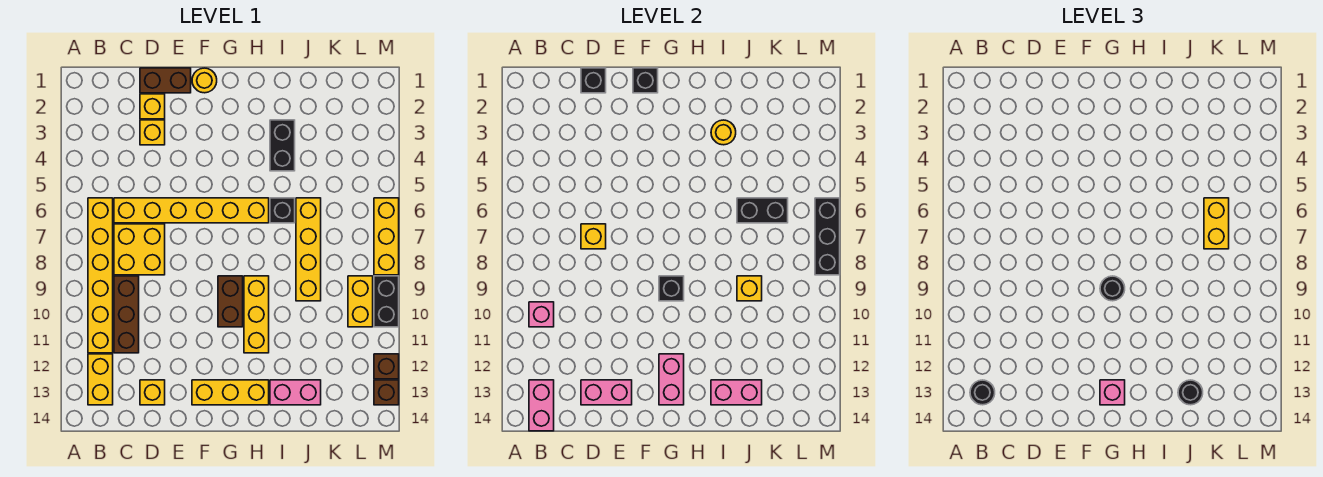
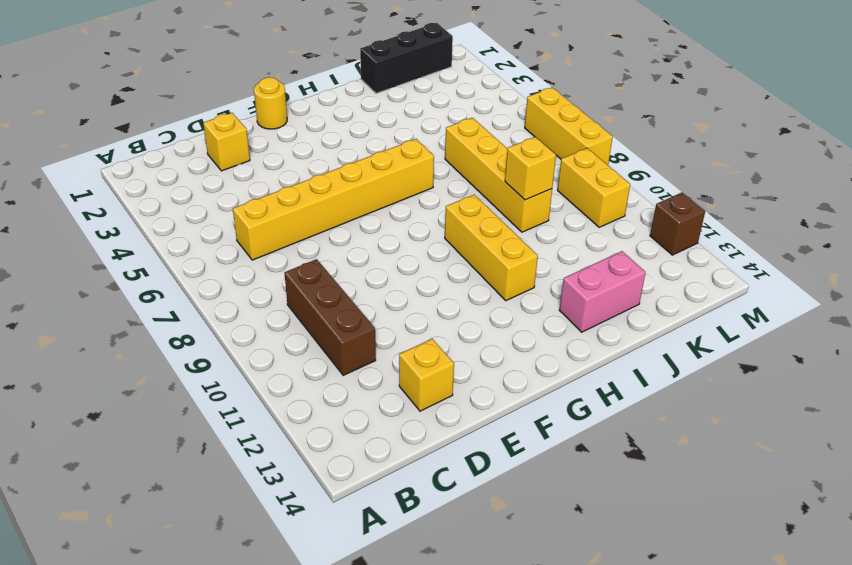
black 1x3 brick [360,23,453,93] -> black 1x3 brick turned to [815,198,840,275]
none -> yellow 1x6 brick [88,198,113,353]
none -> yellow 1x2 brick [88,354,113,405]
none -> yellow 2x2 brick [114,224,165,275]
none -> brown 1x2 brick [140,68,191,93]

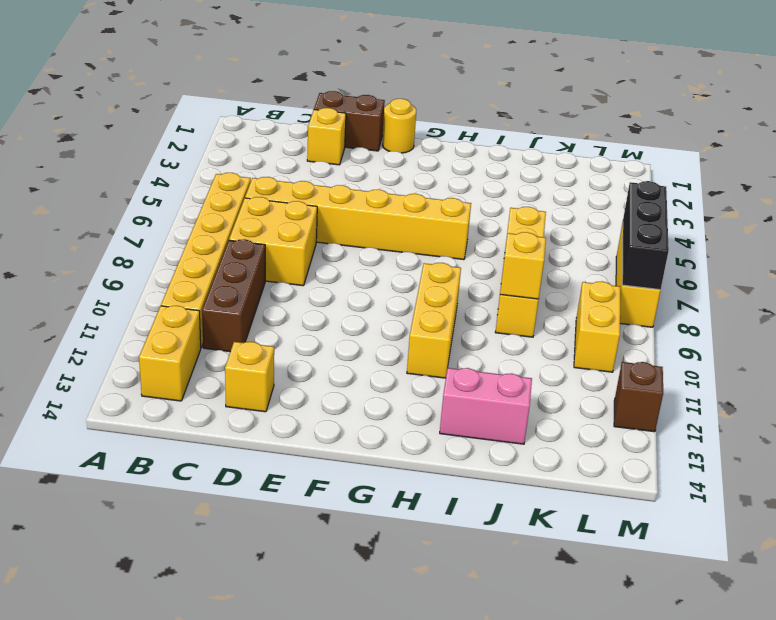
none -> yellow 1x1 brick [140,120,165,145]
none -> yellow 1x3 brick [192,380,269,405]
none -> brown 1x2 brick [218,276,243,327]
none -> black 1x2 brick [270,120,295,171]

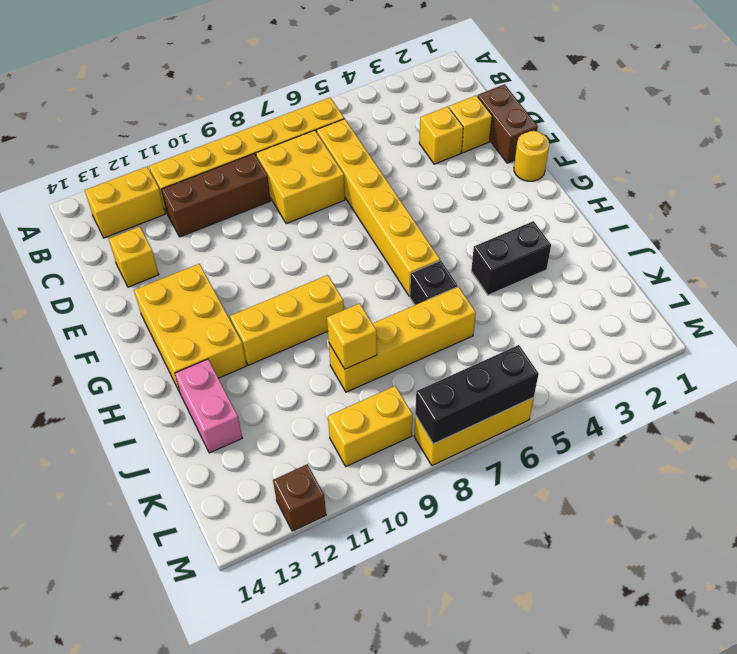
yellow 2x3 brick [134,264,246,392] -> yellow 1x3 brick [192,380,269,405]
none -> brown 1x2 brick [218,276,243,327]
none -> black 1x2 brick [374,276,399,327]
none -> brown 1x1 brick [374,380,399,405]
none -> pink 1x1 brick [529,302,554,327]

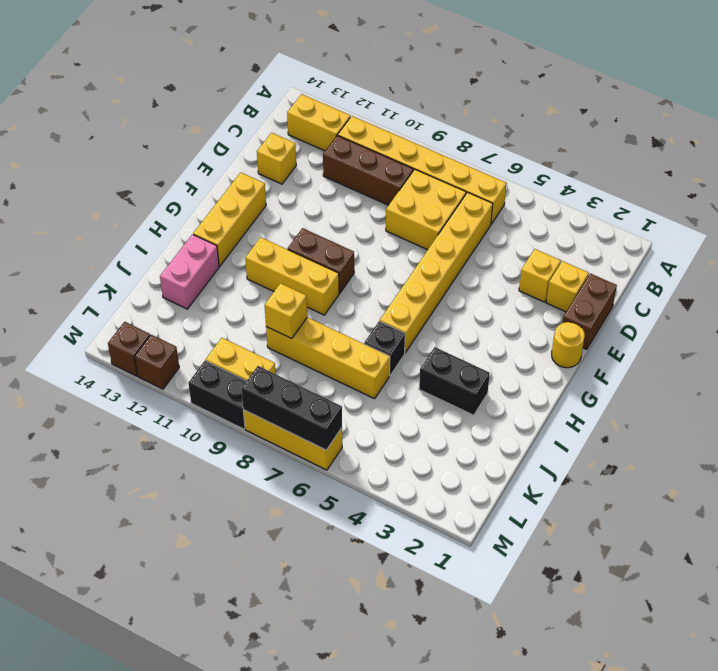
none -> pink 1x1 brick [529,302,554,327]
none -> pink 1x2 brick [529,380,554,431]
none -> black 1x1 brick [581,68,606,93]
none -> yellow 1x1 brick [581,224,606,249]

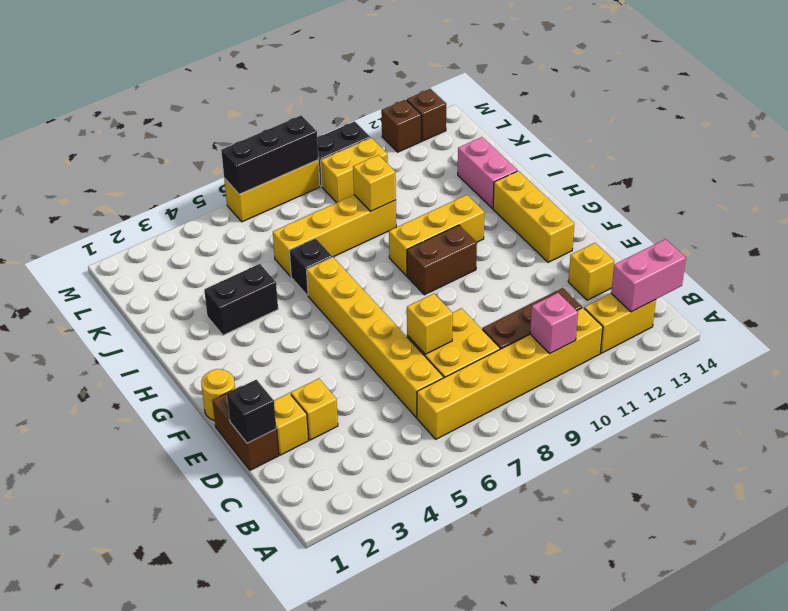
none -> pink 1x2 brick [581,380,632,405]
none -> black 1x1 brick [633,68,658,93]
none -> black 1x1 brick [659,276,684,301]
none -> pink 1x2 brick [659,354,684,405]

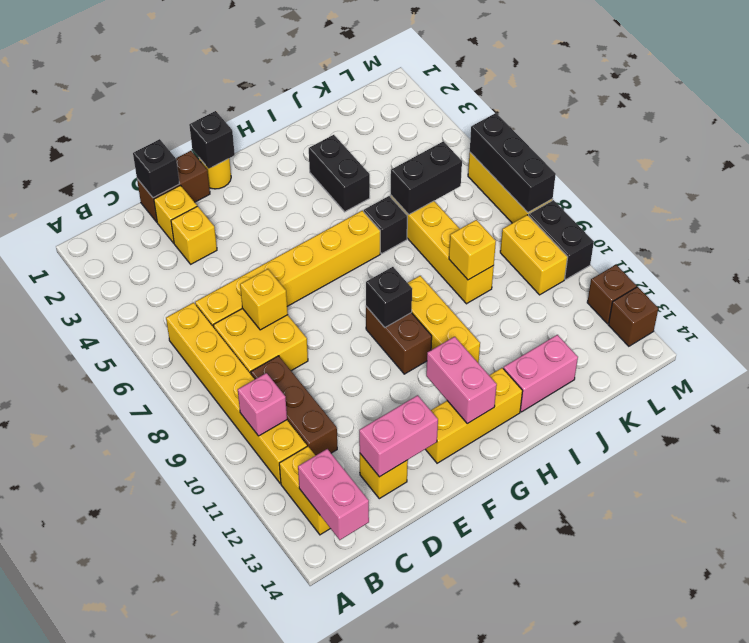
none -> yellow 1x1 round brick [711,120,736,145]
none -> pink 1x2 brick [711,380,762,405]
none -> black 1x1 round brick [970,380,995,405]
none -> black 1x1 round brick [1100,276,1125,301]

